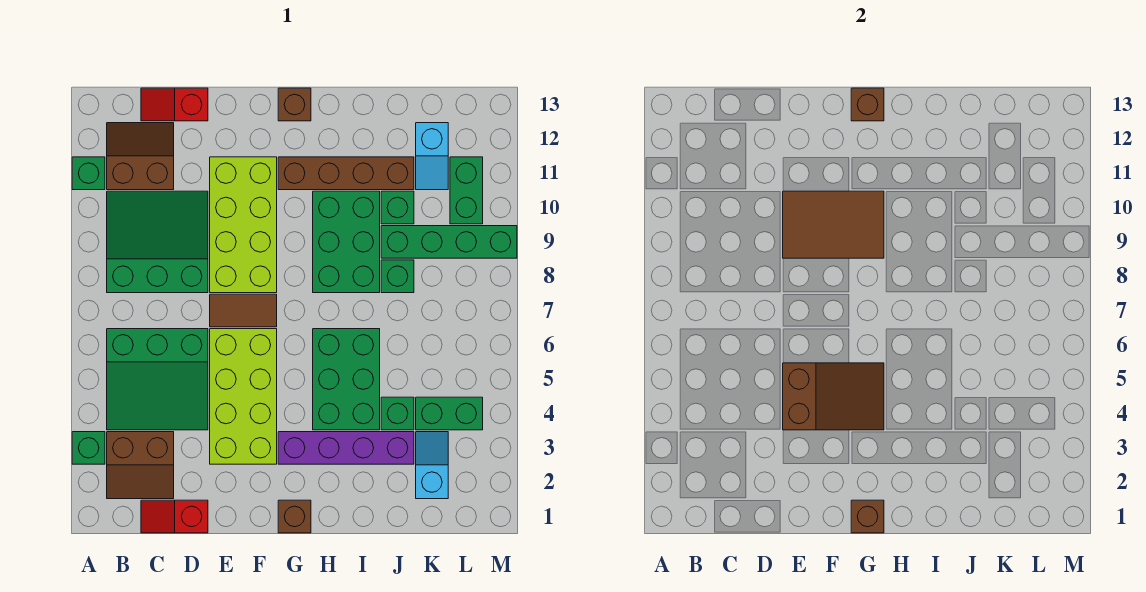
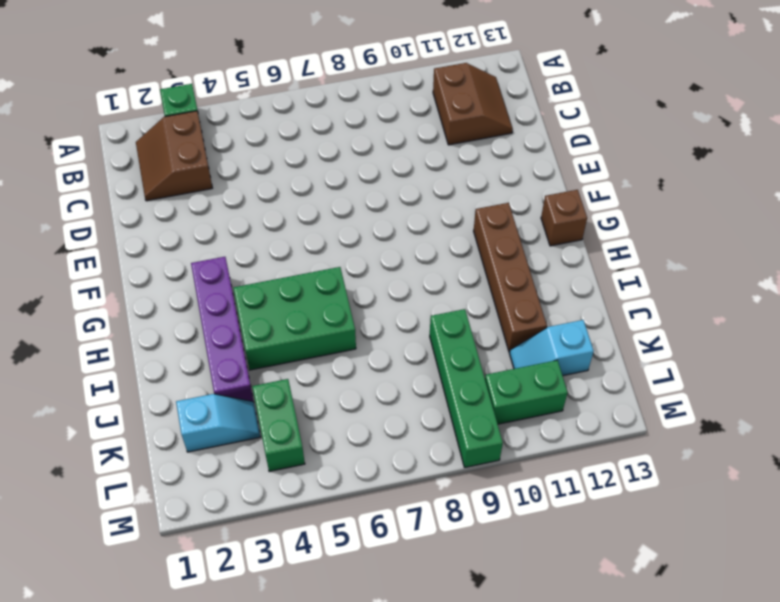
none -> green 1x1 brick [72,157,105,190]
none -> green 3x3 slope [107,329,208,430]
none -> green 3x3 slope [107,191,208,293]

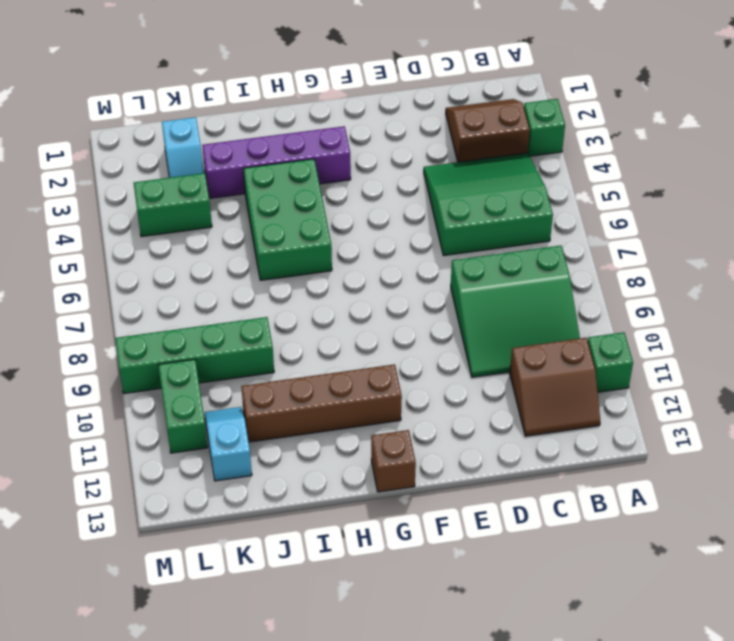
none -> red 1x2 slope [141,500,208,533]
none -> red 1x2 slope [141,88,208,121]
none -> lime 2x4 brick [210,329,277,464]

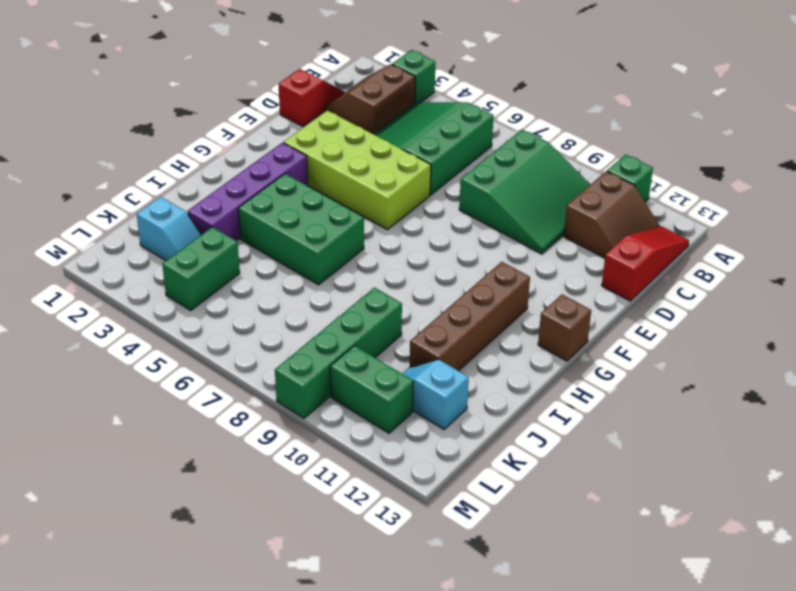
red 1x3 slope [602,226,689,301] -> red 1x2 slope [141,88,208,121]
none -> brown 1x2 tile [210,294,277,327]
none -> lime 2x4 brick [210,157,277,293]
none -> brown 1x1 brick [278,500,311,533]

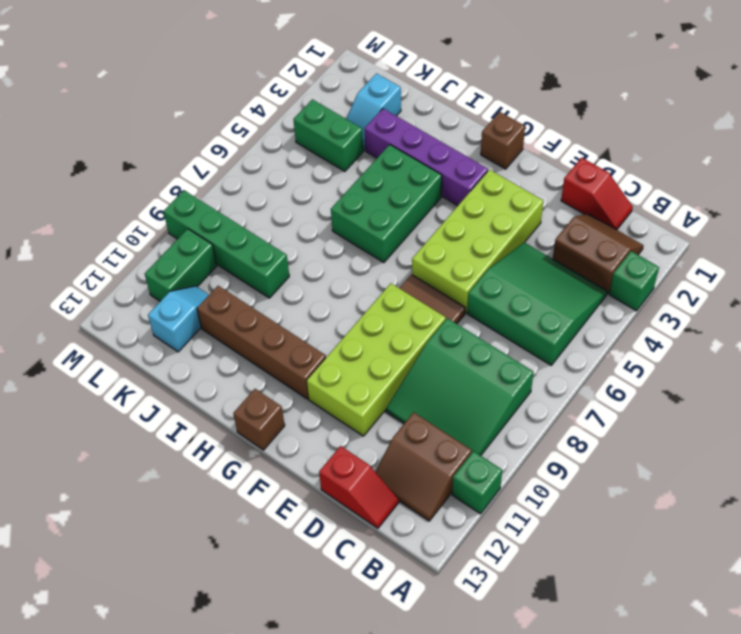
none -> green 2x3 brick [313,191,380,293]
none -> green 1x1 brick [381,397,414,430]
none -> green 1x1 brick [381,260,414,293]

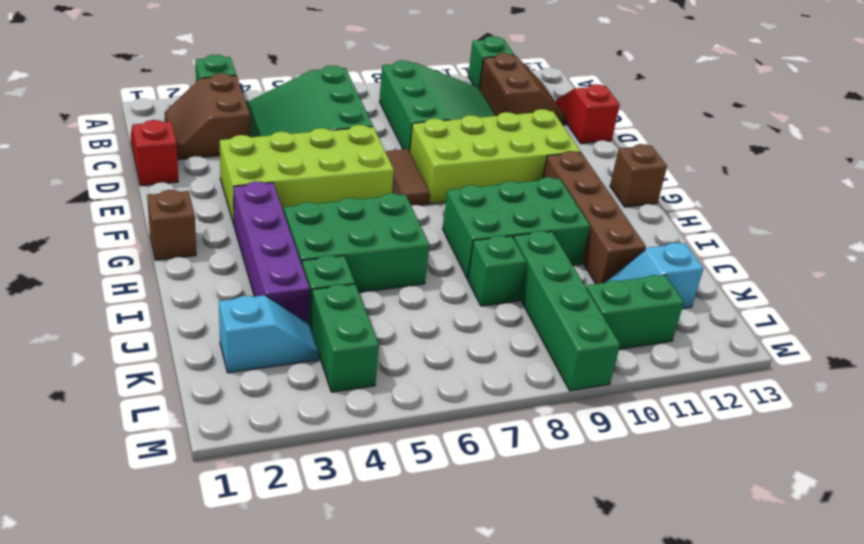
none -> green 1x1 brick [381,191,414,224]
none -> brown 2x3 slope [783,363,884,430]
none -> brown 2x3 tile [783,191,884,258]

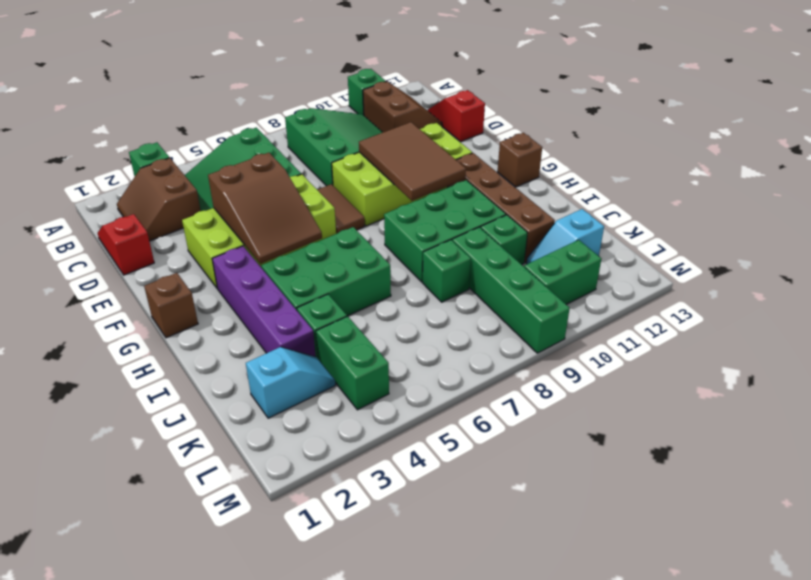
none -> brown 1x1 brick [851,500,884,533]
none -> brown 1x1 brick [851,88,884,121]

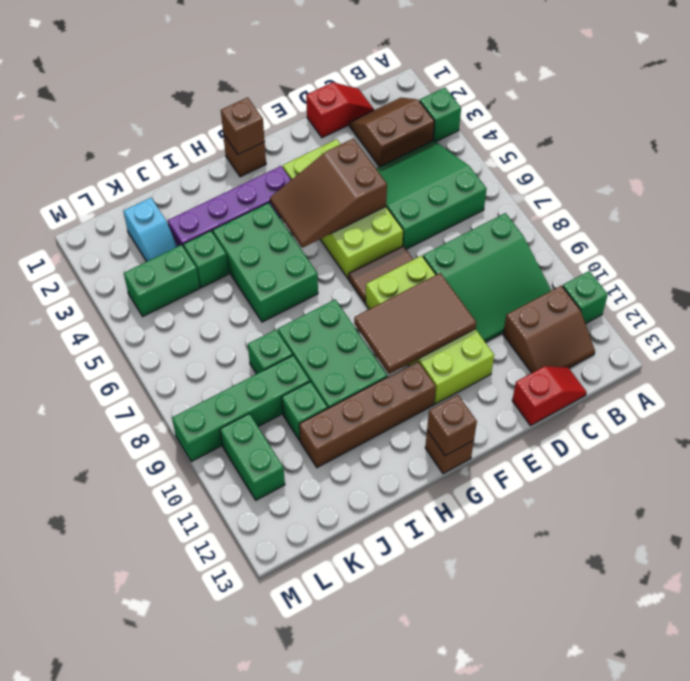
none -> cyan 1x2 slope [416,123,448,190]

